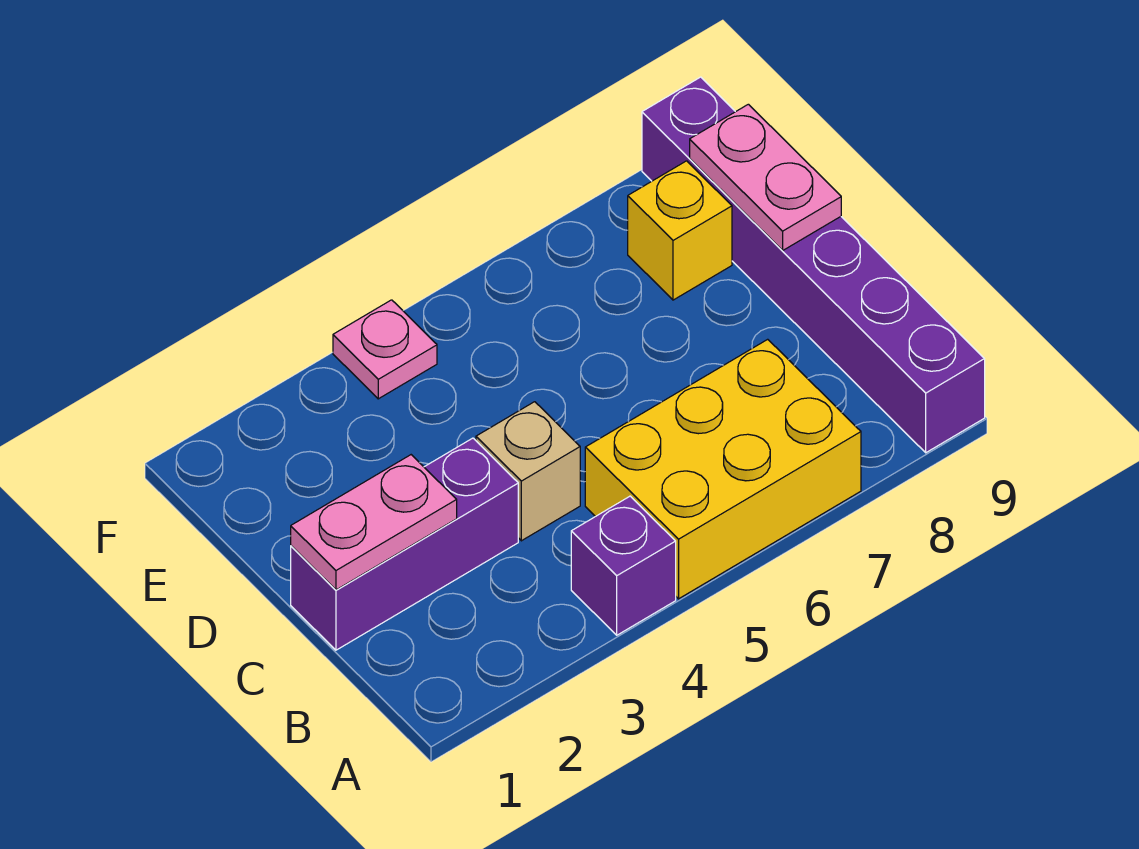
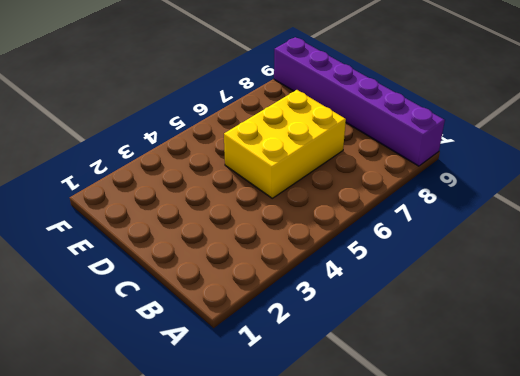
yellow 2x3 brick [224,90,346,198] -> yellow 2x3 brick moved to [585,339,861,599]
none -> purple 1x1 brick [571,496,676,635]
none -> purple 1x3 brick [291,438,518,650]

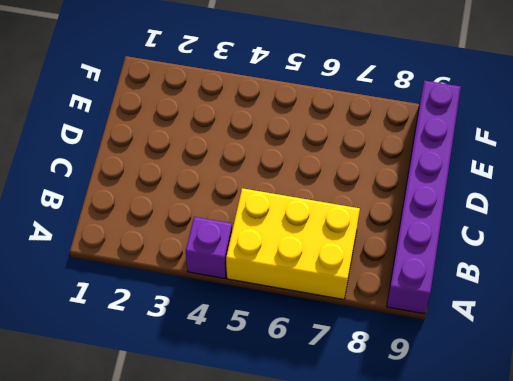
none -> purple 1x3 brick [291,438,518,650]
none -> tan 1x1 brick [476,402,580,541]

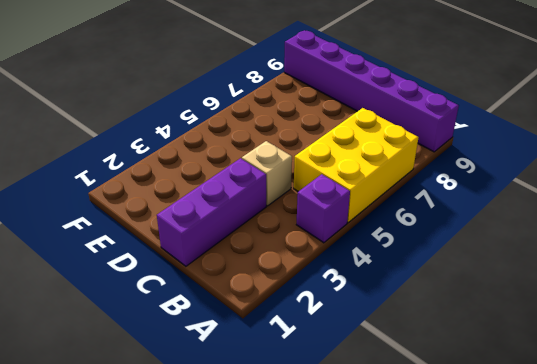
none -> yellow 1x1 brick [628,161,732,300]
none -> pink 1x1 plate [333,300,437,399]

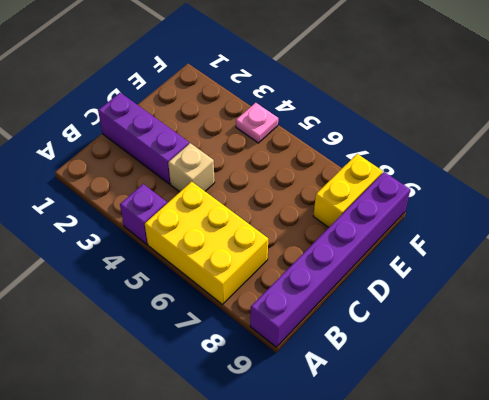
yellow 1x2 brick [313,154,383,227] -> yellow 1x1 brick [628,161,732,300]
none -> pink 1x2 plate [291,455,457,590]
none -> pink 1x2 plate [690,104,841,250]

